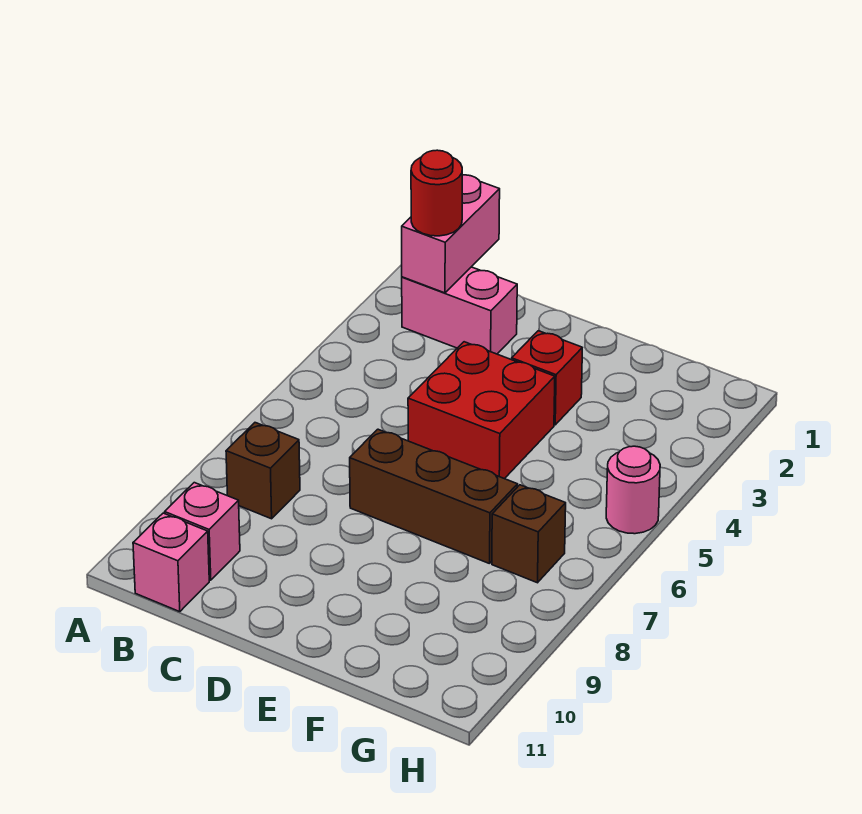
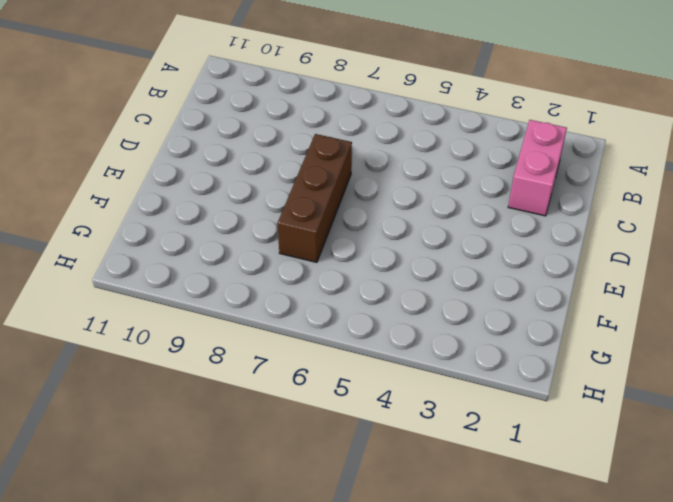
none -> brown 1x1 brick [226,423,300,519]
none -> pink 1x1 brick [165,483,240,580]

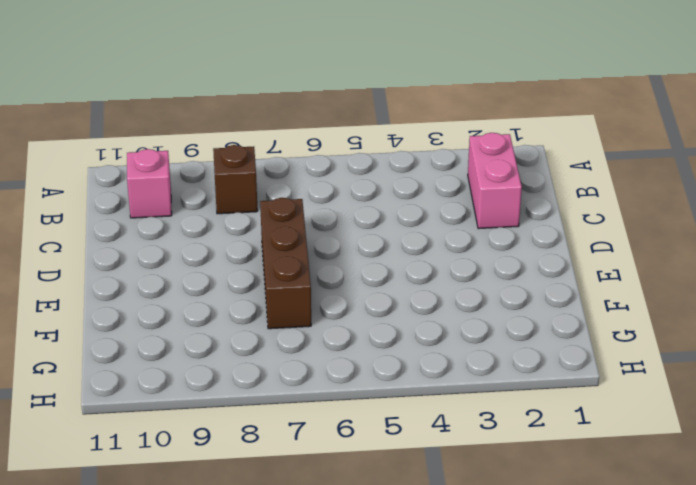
none -> pink 1x1 brick [133,513,209,612]
none -> red 2x2 brick [408,342,555,479]

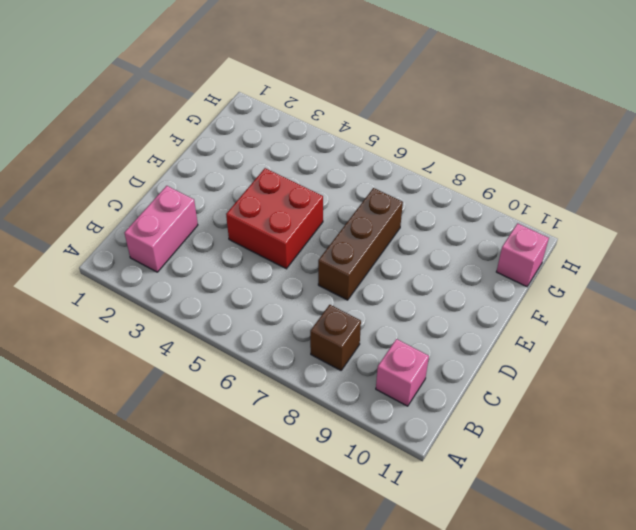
pink 1x1 brick [496,223,549,287] -> pink 1x1 brick moved to [133,513,209,612]
none -> red 1x1 brick [512,331,582,425]
none -> brown 1x1 brick [492,485,566,583]

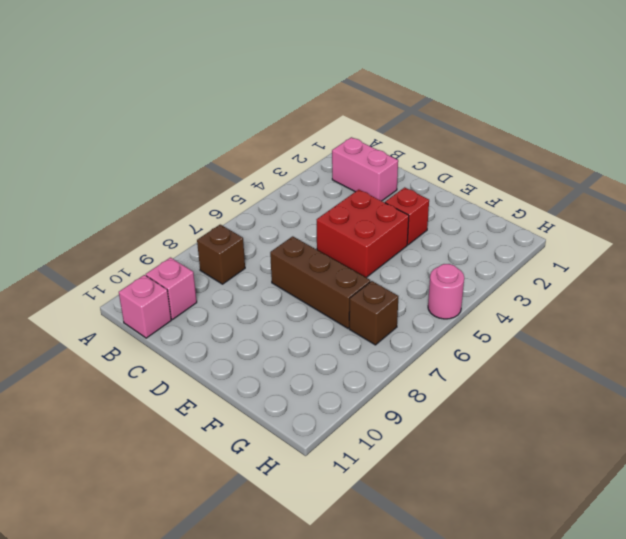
none -> pink 1x2 brick [402,175,500,293]
none -> red 1x1 round brick [411,150,462,236]

